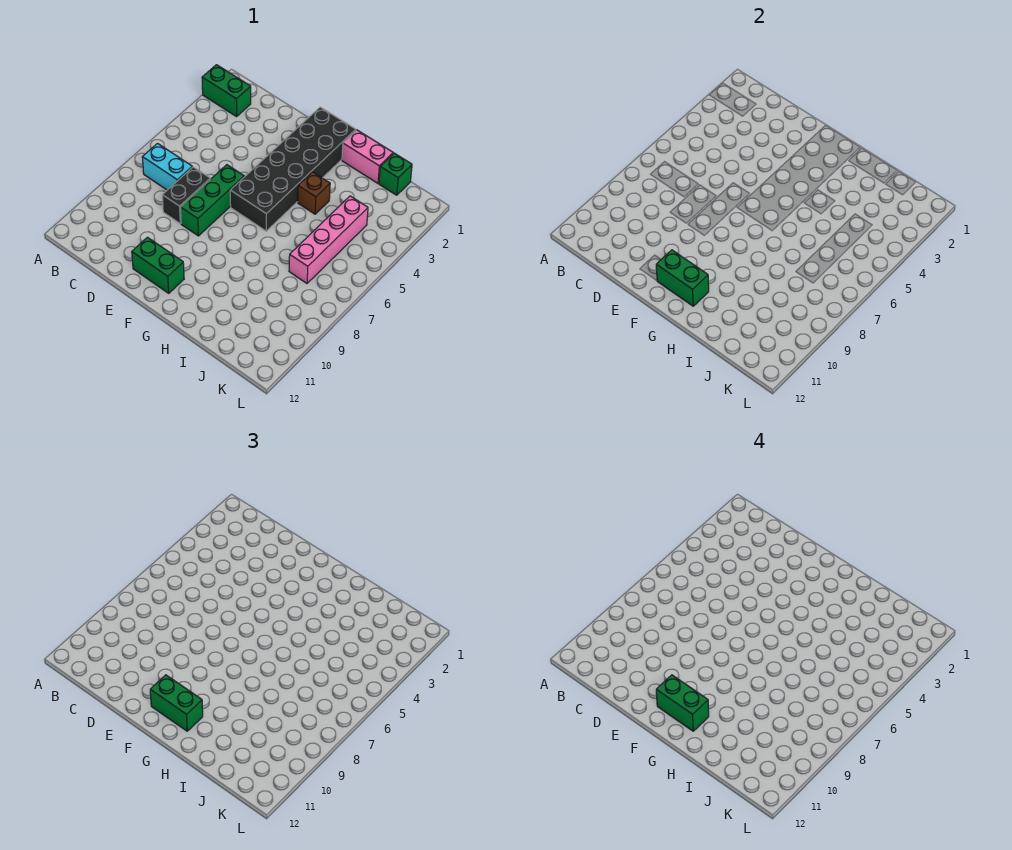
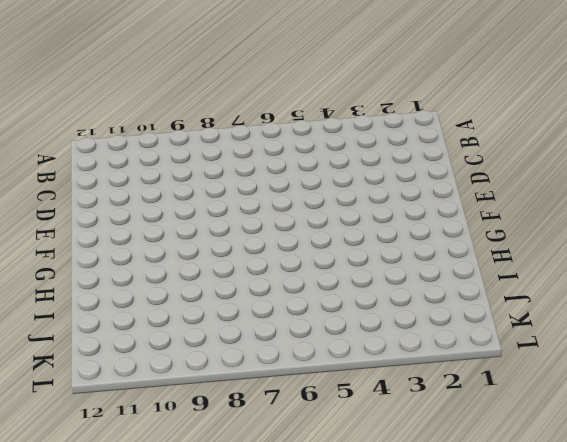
none -> green 1x2 brick [202,65,251,117]
none -> cyan 1x2 brick [142,144,192,190]
none -> black 1x2 brick [162,167,210,223]

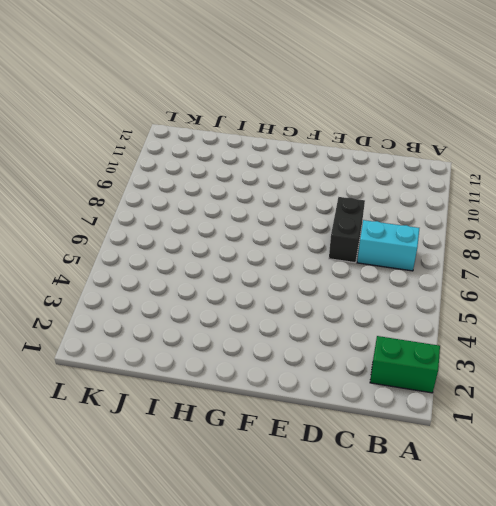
none -> green 1x3 brick [180,165,244,236]
none -> green 1x2 brick [132,237,184,293]
none -> black 2x6 brick [230,107,356,231]

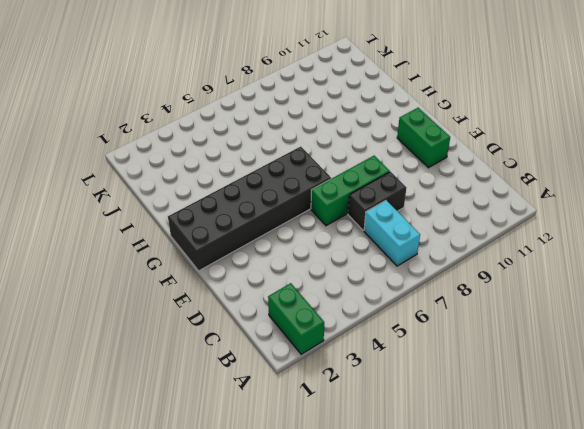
none -> pink 1x2 brick [342,130,393,183]
none -> brown 1x1 brick [298,172,330,214]
none -> green 1x1 brick [379,153,412,195]

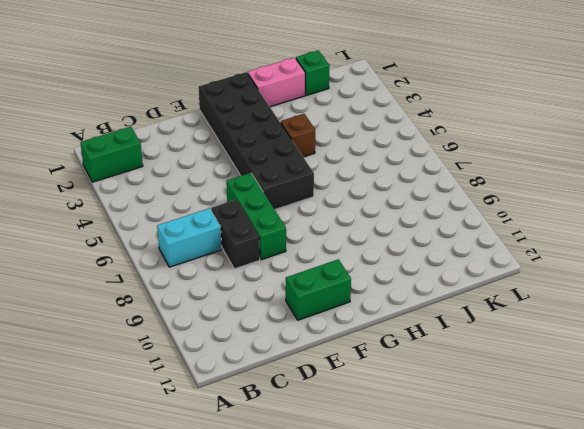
none -> pink 1x4 brick [289,196,368,283]
none -> green 1x2 brick [656,250,709,306]
none -> green 1x2 brick [150,675,203,731]

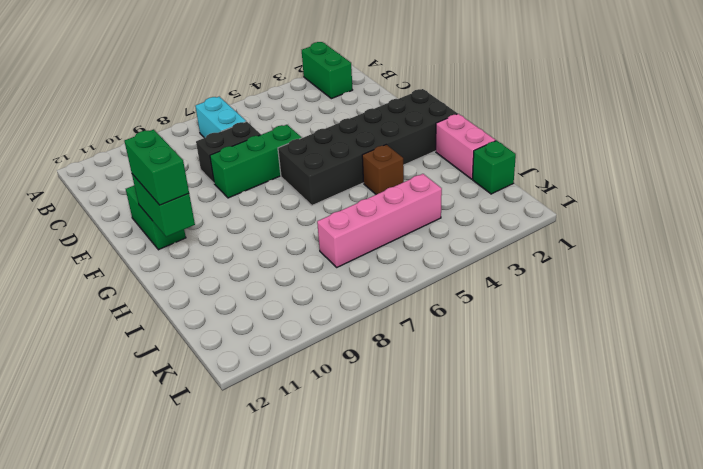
none -> green 1x2 brick [656,675,709,731]

